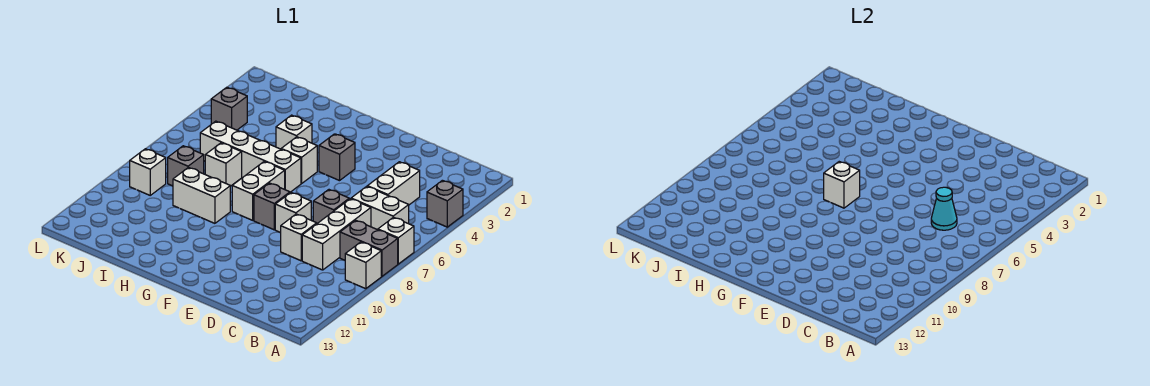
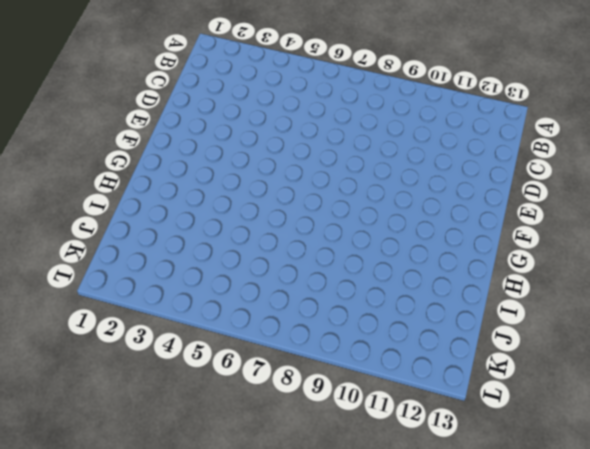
none -> grey 1x1 brick [427,180,463,227]
none -> white 1x1 brick [378,217,414,264]
none -> grey 1x2 brick [340,220,398,276]

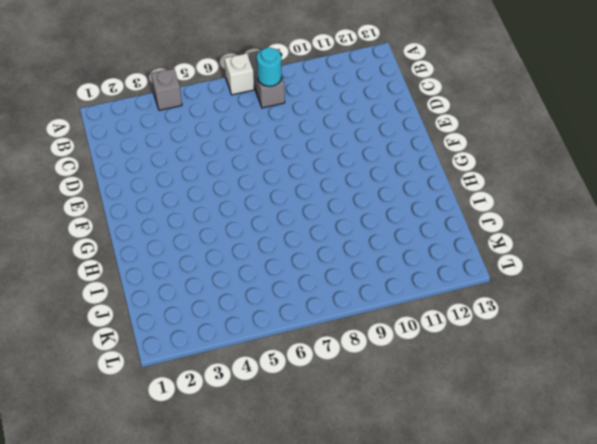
cyan 1x1 round brick [257,48,282,86] -> none
none -> white 1x1 brick [345,242,381,289]
none -> white 1x2 brick [351,186,409,230]
none -> white 1x2 brick [367,162,420,205]

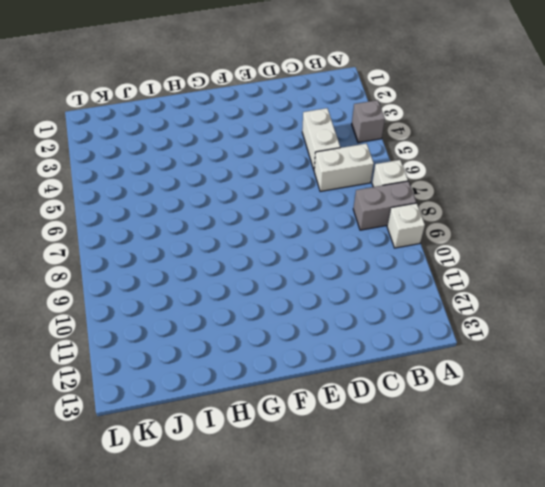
none -> white 1x3 brick [302,199,371,270]
none -> grey 1x1 brick [313,190,349,223]
none -> white 1x1 brick [281,214,317,261]

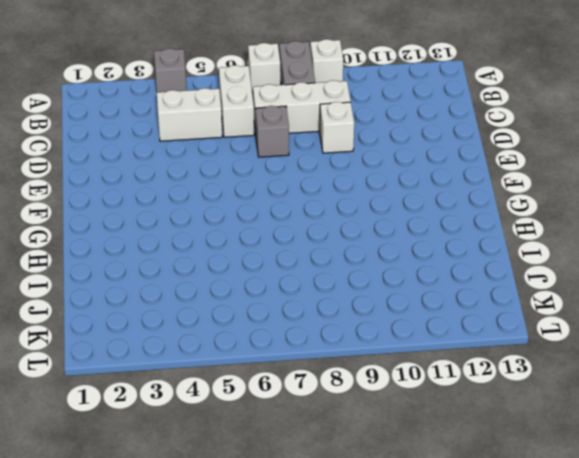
none -> white 1x1 brick [275,193,311,233]
none -> grey 1x1 brick [319,134,355,181]
none -> grey 1x1 brick [254,183,290,230]

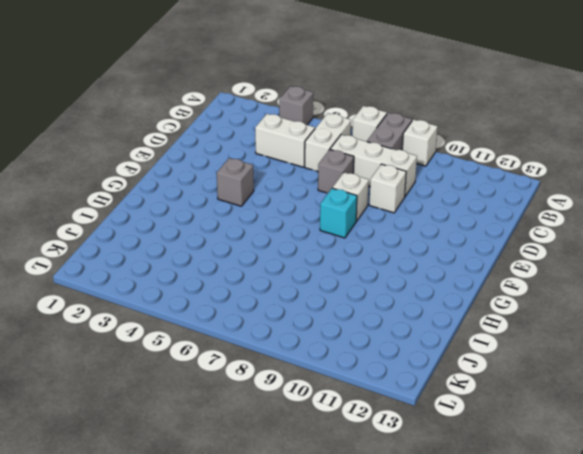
cyan 1x1 brick [320,188,357,238] -> grey 1x1 brick [254,183,290,230]
none -> white 1x1 brick [281,137,317,183]
none -> white 1x4 brick [200,121,301,192]
none -> white 1x2 brick [232,162,285,220]

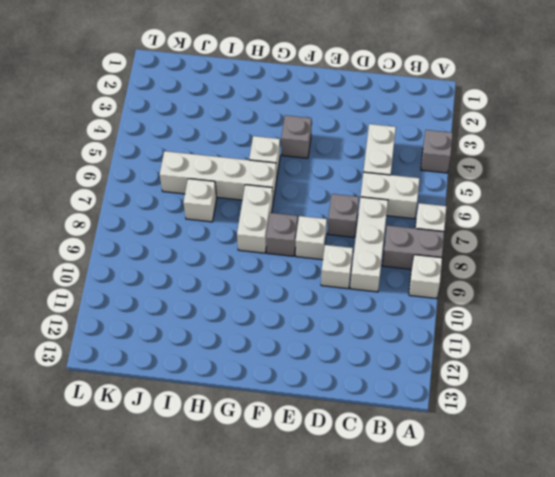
none -> white 1x1 brick [276,115,312,149]
none -> white 1x2 brick [173,168,230,223]
none -> grey 1x1 brick [168,146,204,186]

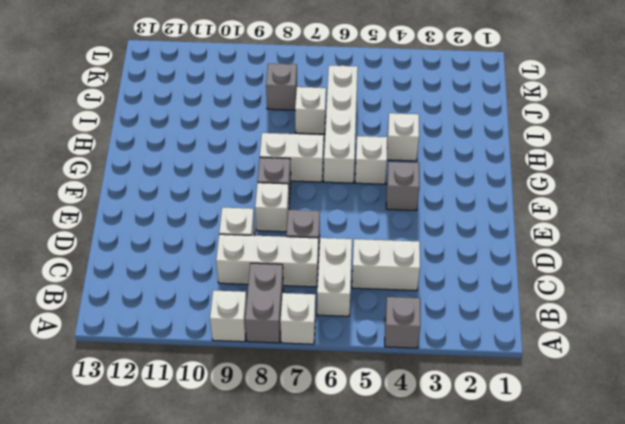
none -> white 1x2 brick [173,168,230,223]
none -> grey 1x1 brick [211,87,247,130]
none -> white 1x1 brick [130,149,166,195]

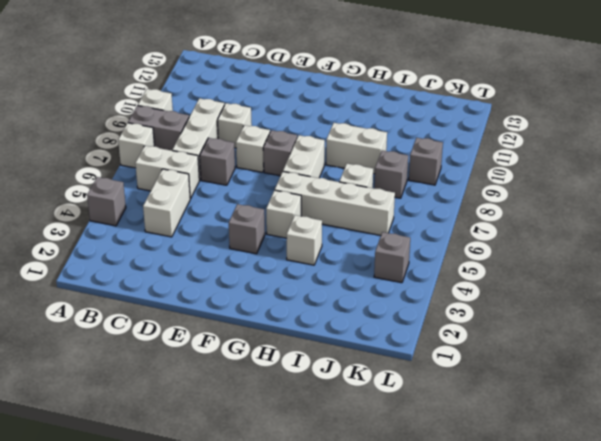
grey 1x1 brick [409,138,443,185] -> white 1x1 brick [130,149,166,195]
none -> cyan 1x1 cone [931,187,957,230]
none -> white 1x1 brick [824,162,860,208]

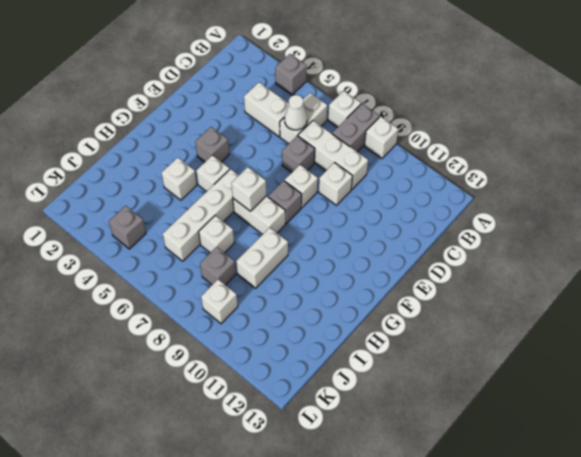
white 1x1 cone [284,95,307,130] -> cyan 1x1 cone [931,187,957,230]

